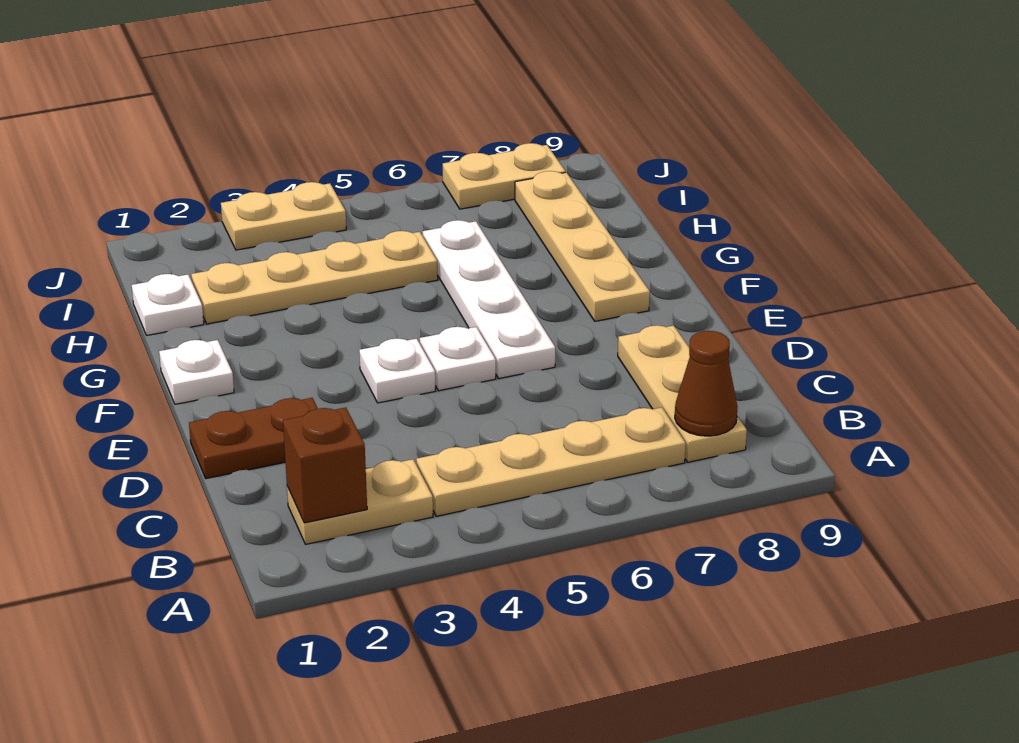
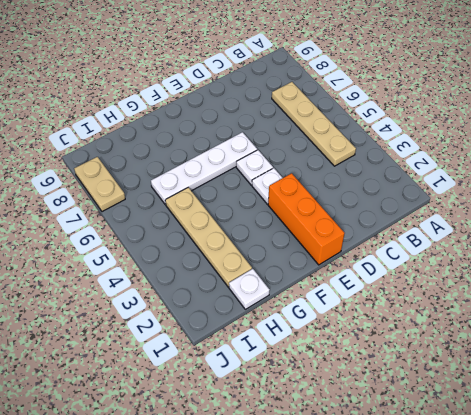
orange 1x3 brick [268,173,345,265] -> none
none -> tan 1x2 plate [287,459,433,544]
none -> tan 1x3 plate [618,325,747,462]
none -> brown 1x2 plate [189,398,318,479]

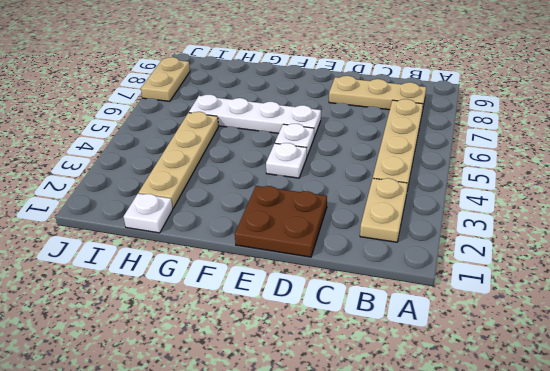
brown 2x2 plate [235,186,327,257] -> brown 1x2 plate [189,398,318,479]
none -> white 1x1 plate [159,340,234,404]
none -> tan 1x4 plate [515,171,650,321]
none -> tan 1x2 plate [221,182,346,250]

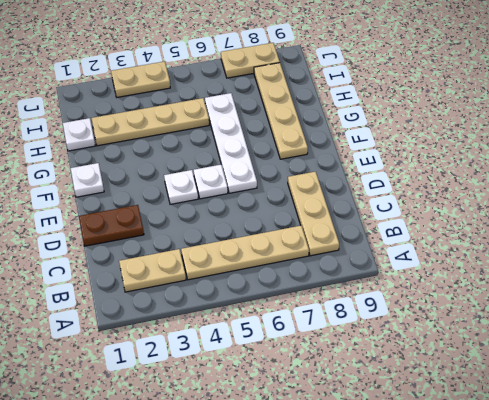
none -> brown 1x1 brick [283,407,367,523]
none -> brown 1x1 cone [675,331,738,436]

